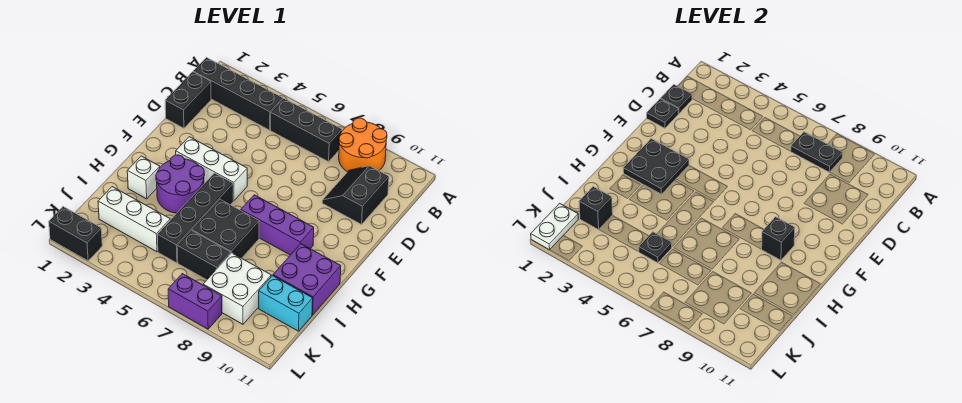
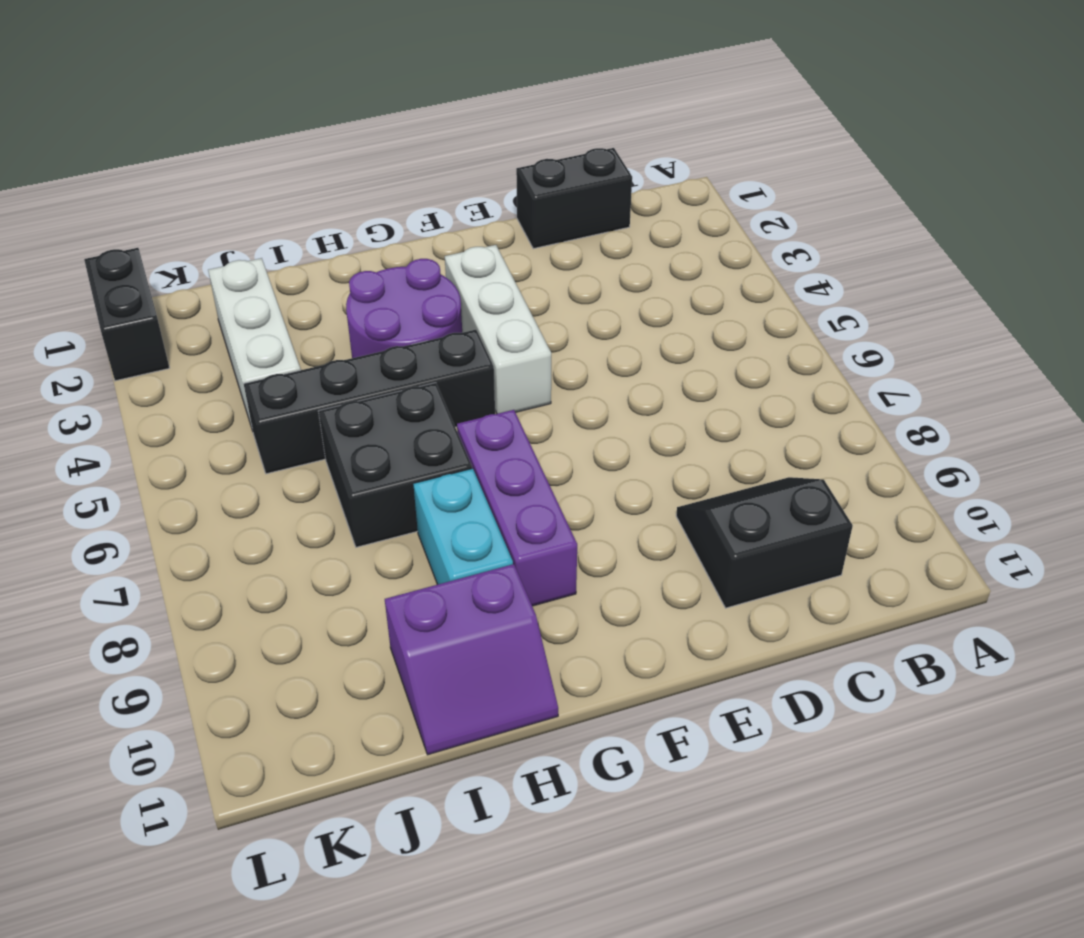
cyan 1x2 brick [413,469,513,585] -> cyan 1x2 brick moved to [259,276,313,331]
purple 2x2 slope [385,564,558,755] -> purple 2x2 brick [273,244,341,315]
none -> orange 2x2 round brick [339,118,387,172]
none -> black 1x4 brick [193,58,283,130]
none -> black 1x3 brick [271,99,342,162]

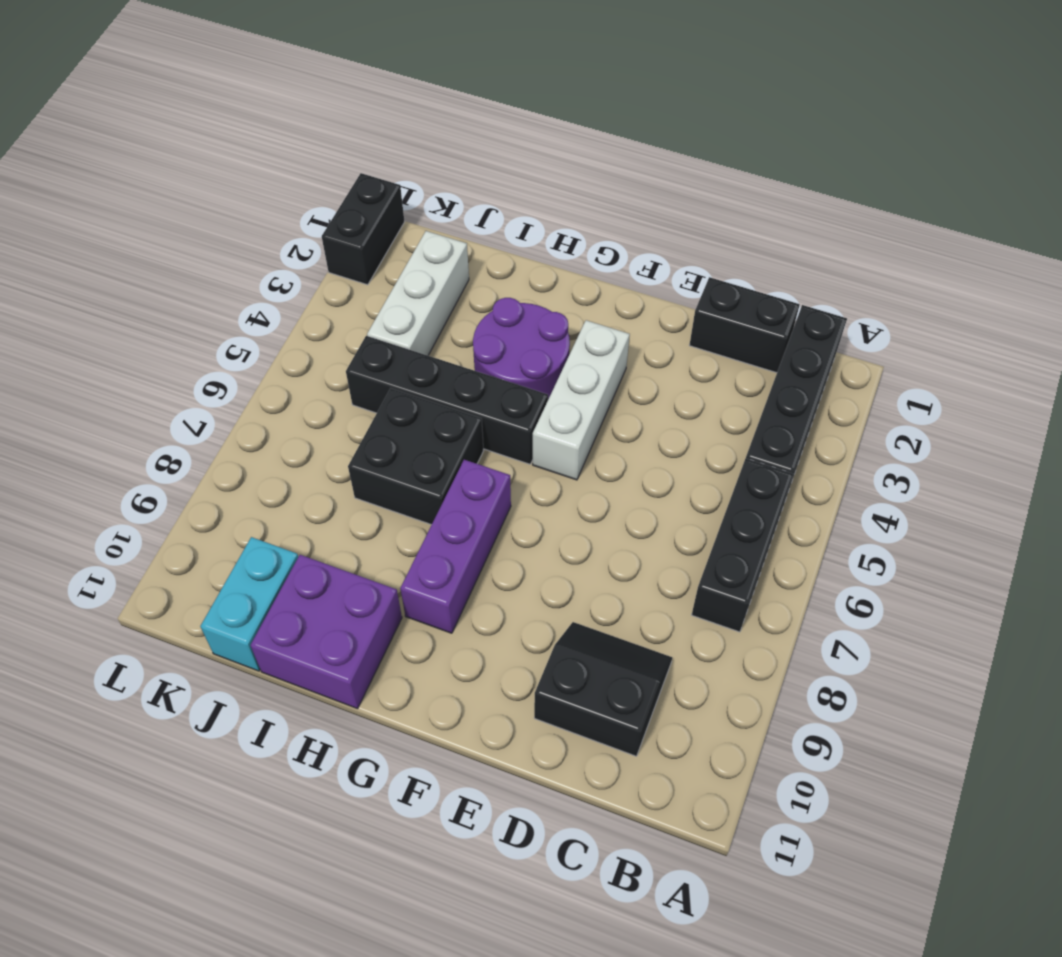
none -> orange 2x2 round brick [339,118,387,172]
none -> white 1x1 brick [127,156,160,199]
none -> black 1x2 brick [177,231,231,280]

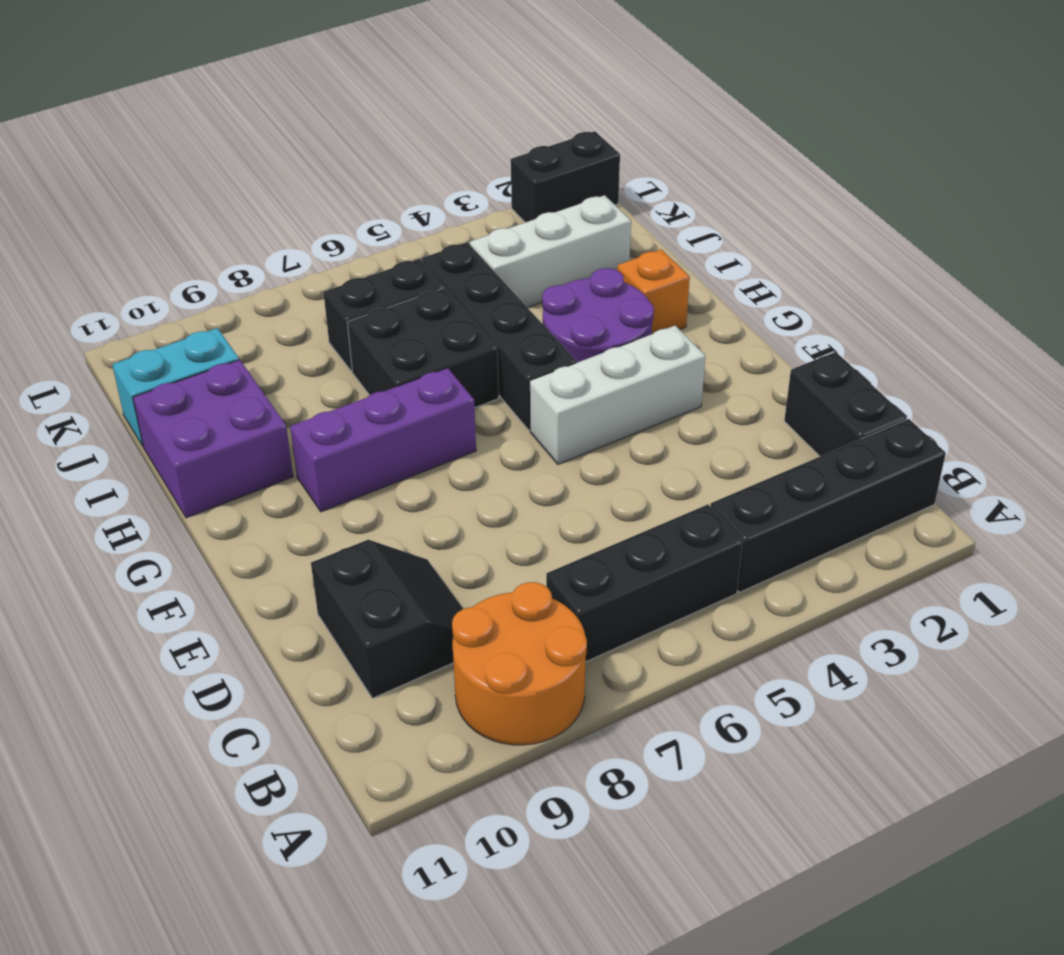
orange 1x1 brick [617,249,690,334] -> white 1x1 brick [127,156,160,199]
none -> white 2x2 brick [203,253,271,324]
none -> purple 1x2 brick [168,274,222,329]
none -> black 1x2 plate [791,132,842,172]

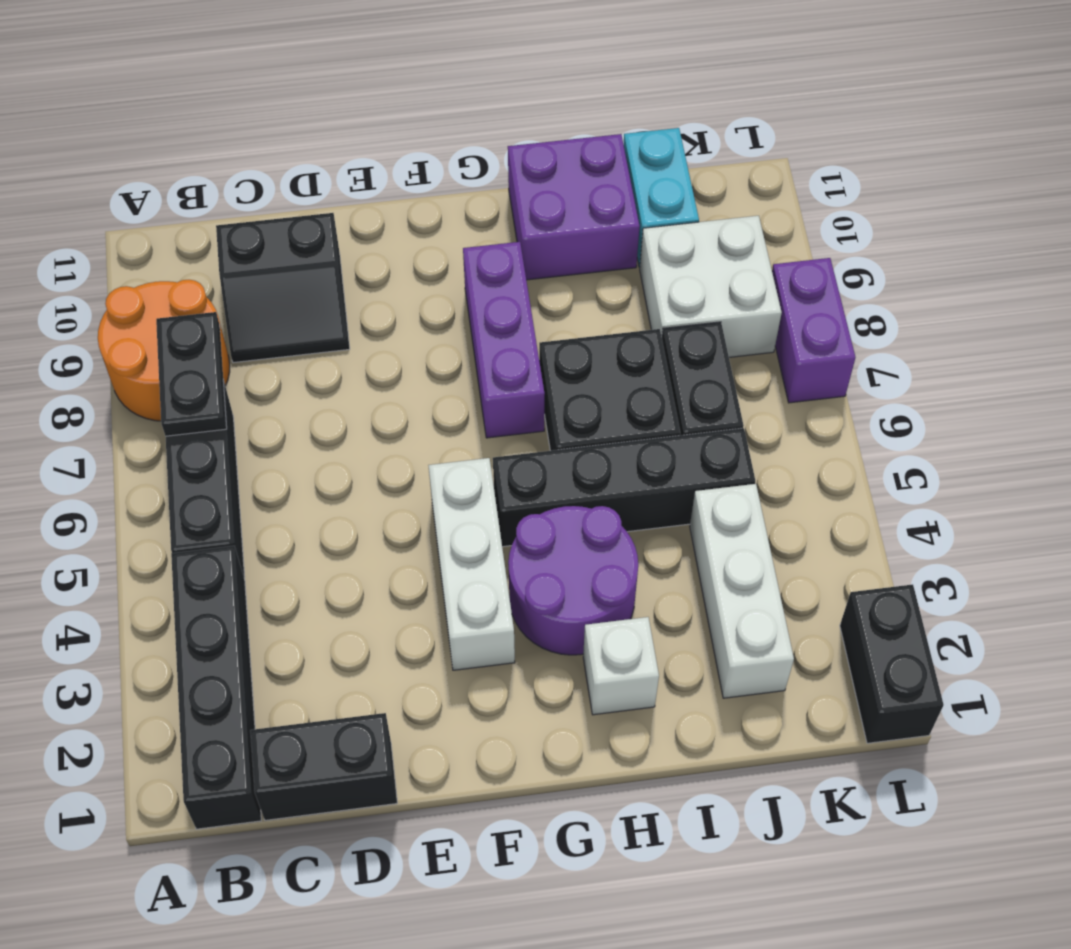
none -> black 1x1 plate [661,85,692,114]
none -> black 1x1 plate [647,99,678,128]
none -> black 2x2 plate [623,139,689,194]

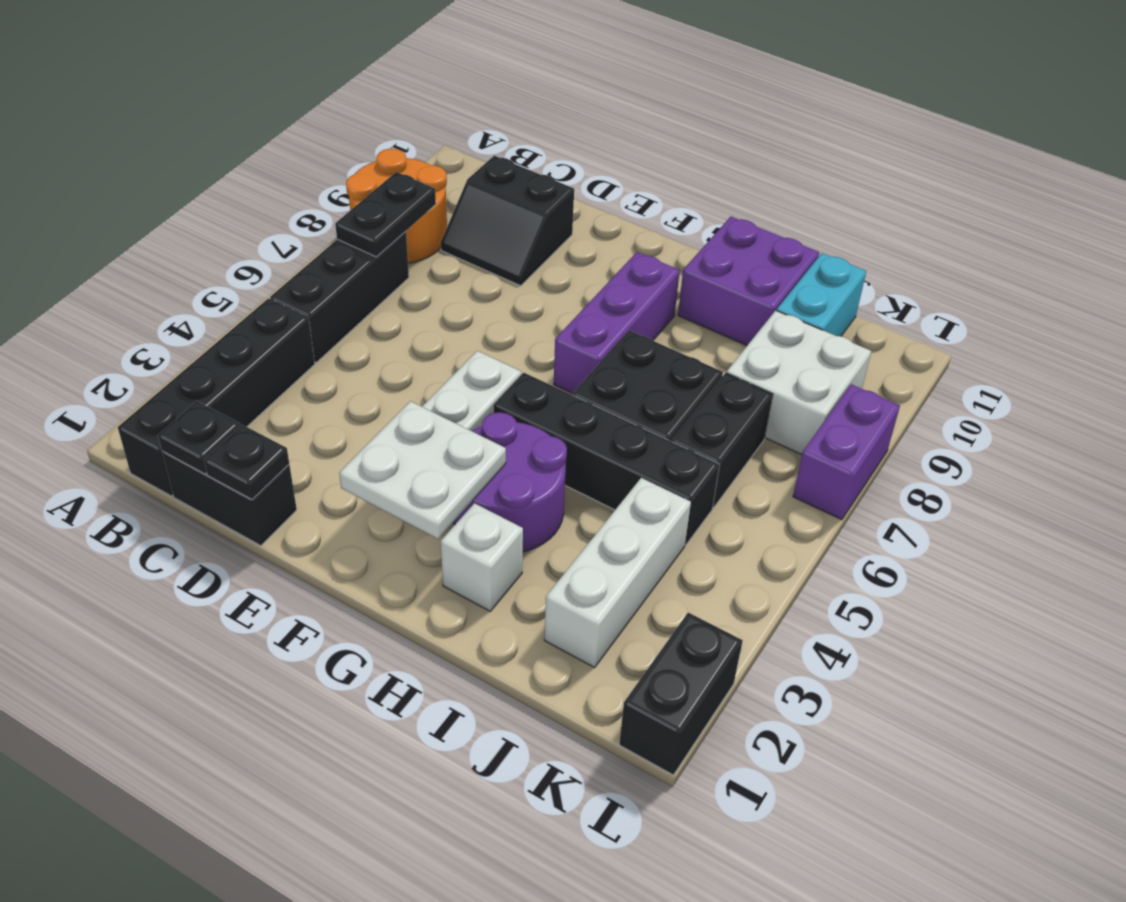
white 2x2 plate [339,401,506,539] -> black 2x2 plate [623,139,689,194]
none -> black 1x1 brick [762,217,795,260]
none -> black 1x1 brick [579,187,613,230]
none -> black 1x1 plate [639,232,672,263]

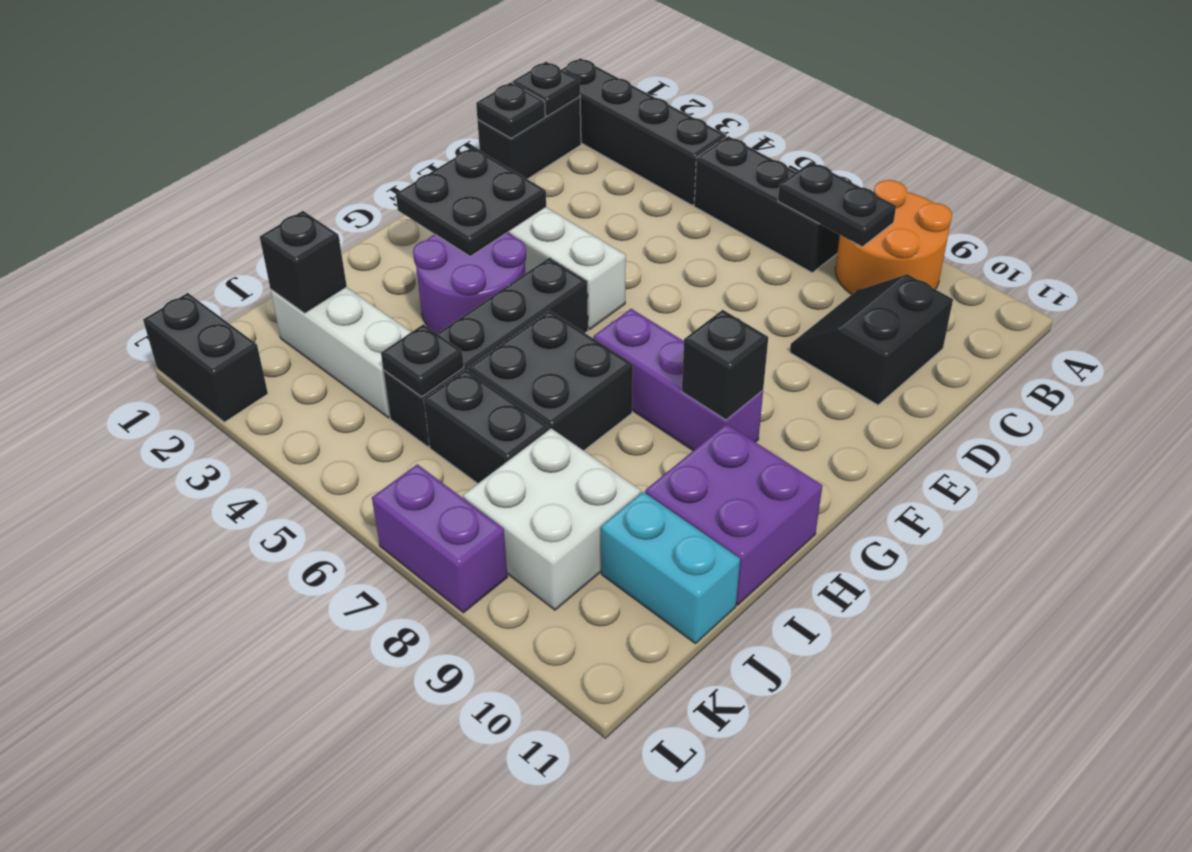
none -> white 1x1 brick [127,156,160,199]
none -> white 1x2 plate [531,203,578,250]

